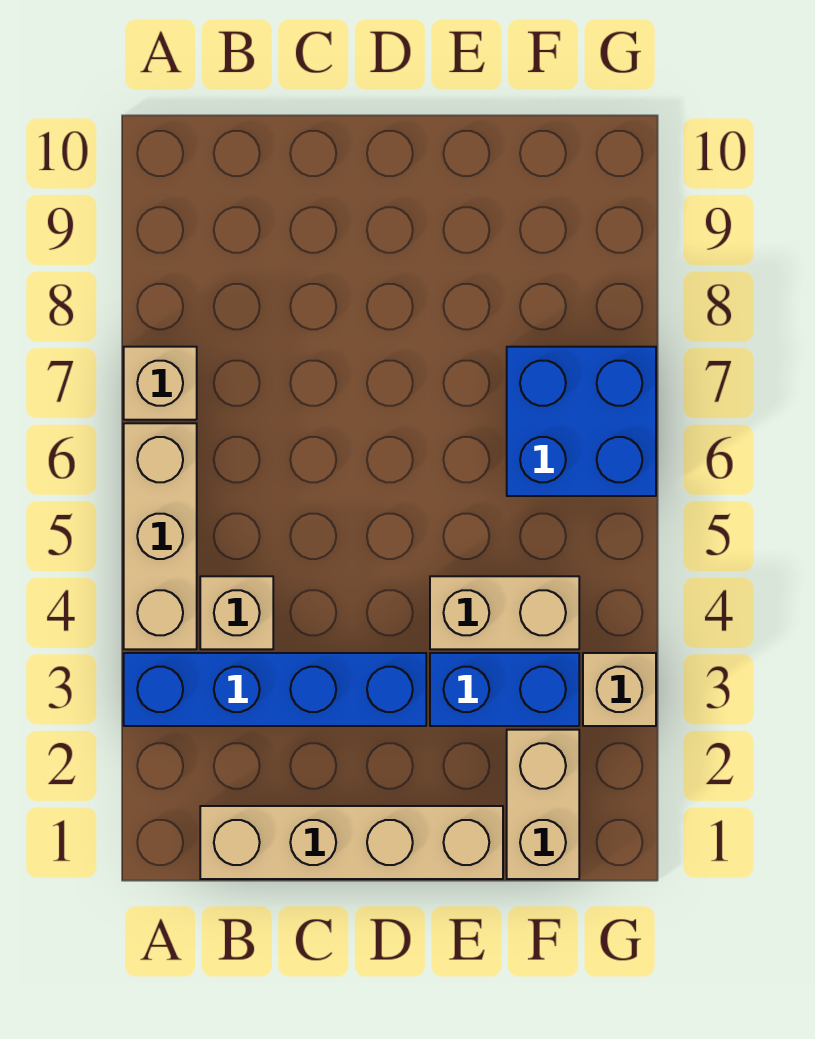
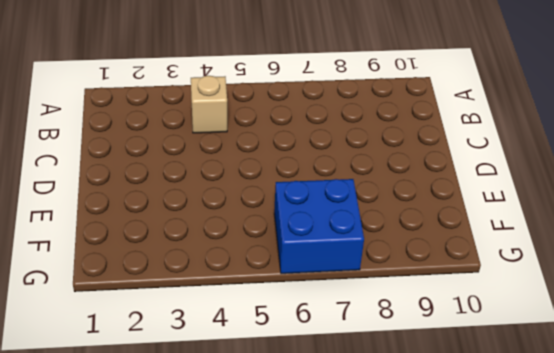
none -> blue 1x4 brick [124,653,426,726]
none -> tan 1x3 brick [124,423,197,649]

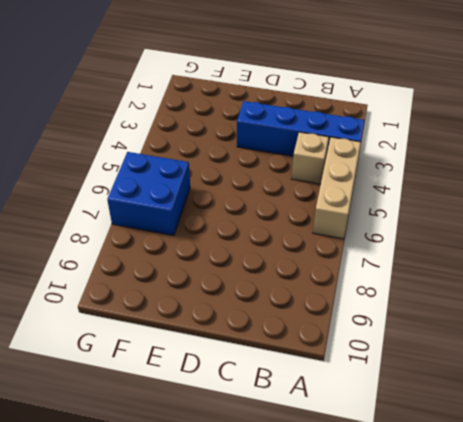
none -> tan 1x1 brick [124,347,197,420]
none -> tan 1x4 brick [200,806,503,879]

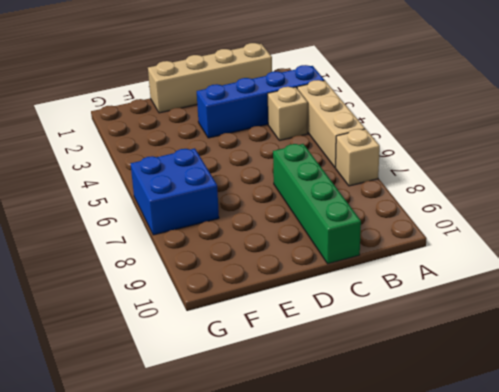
green 1x4 brick [273,144,361,264] -> none
none -> blue 1x2 brick [430,653,579,726]
none -> tan 1x2 brick [430,576,579,649]

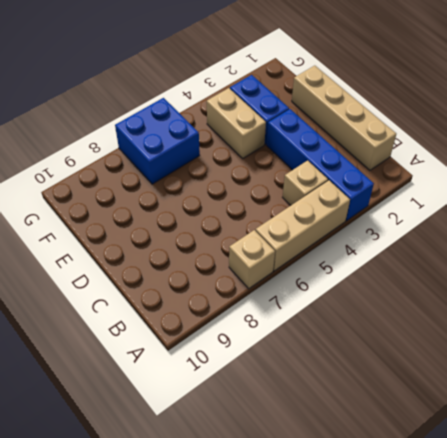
none -> tan 1x2 brick [507,730,579,879]
none -> tan 1x1 brick [583,653,656,726]

